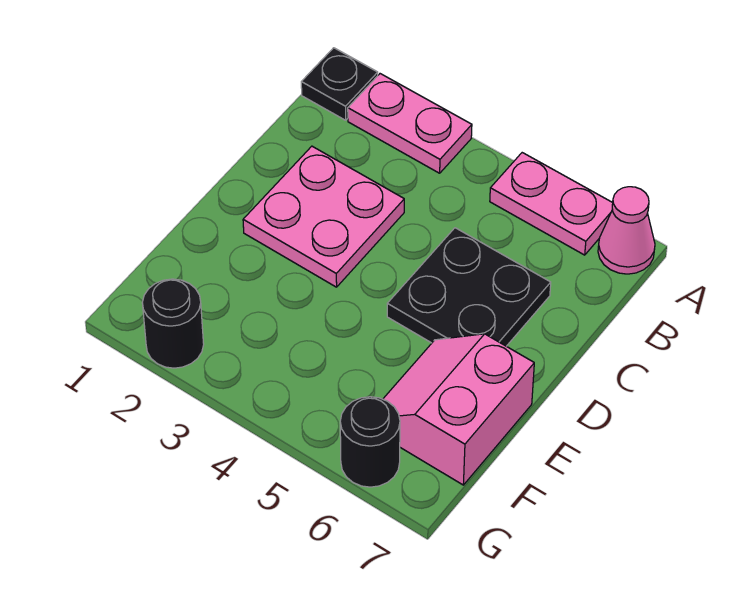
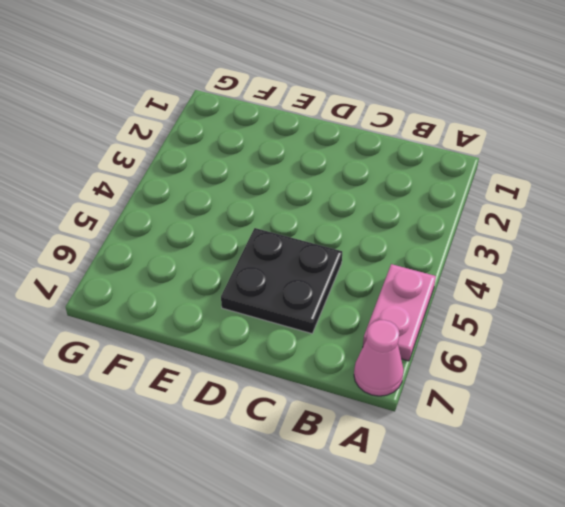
none -> black 1x1 plate [301,48,378,120]
none -> pink 1x2 plate [348,74,472,173]

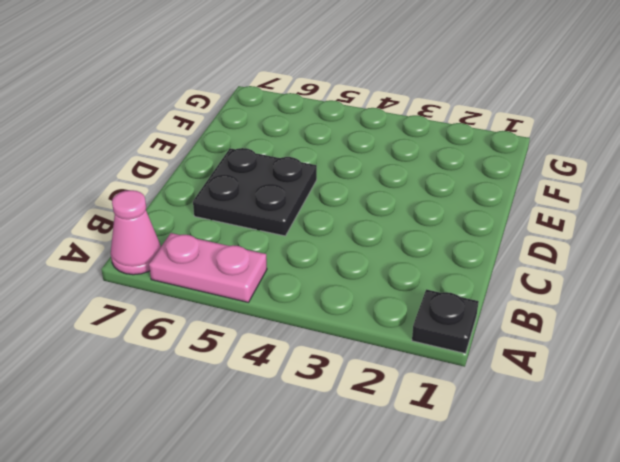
none -> pink 1x2 plate [348,74,472,173]
none -> pink 2x2 plate [243,146,404,287]

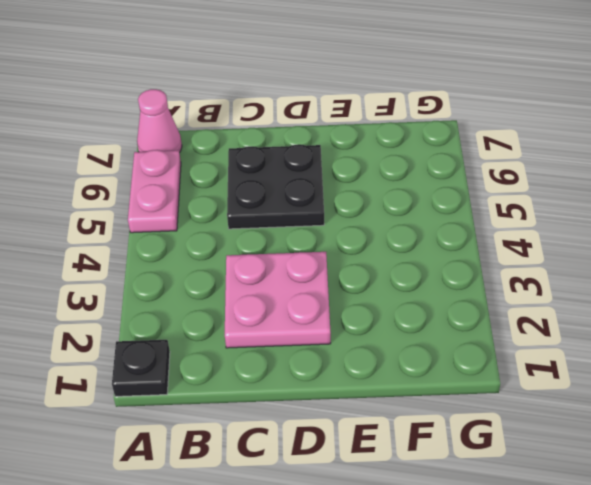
none -> pink 1x2 plate [348,74,472,173]
none -> pink 2x2 slope [383,334,534,485]

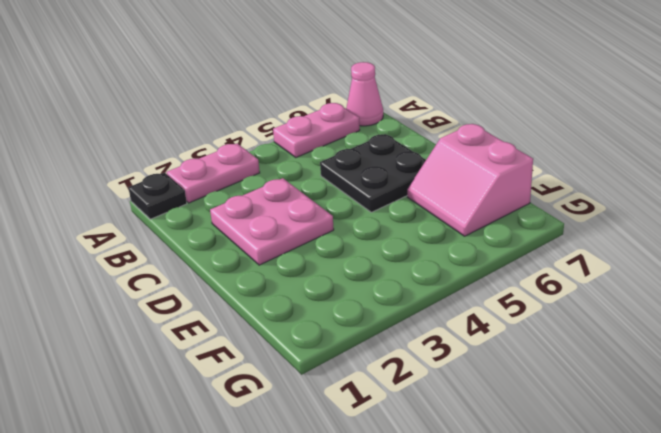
none -> black 1x1 round brick [142,279,204,368]
none -> black 1x1 round brick [340,397,400,487]

